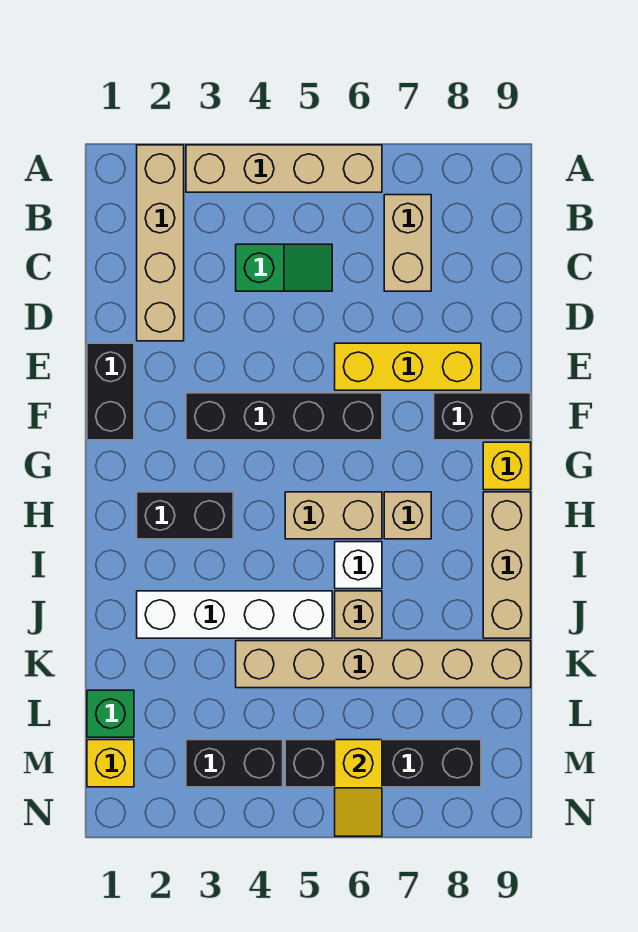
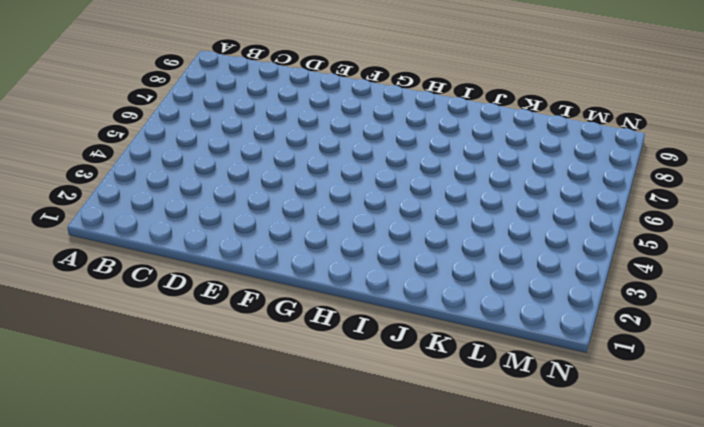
none -> tan 1x4 brick [137,145,184,341]
none -> tan 1x4 brick [186,145,382,192]
none -> tan 1x2 brick [384,195,431,291]

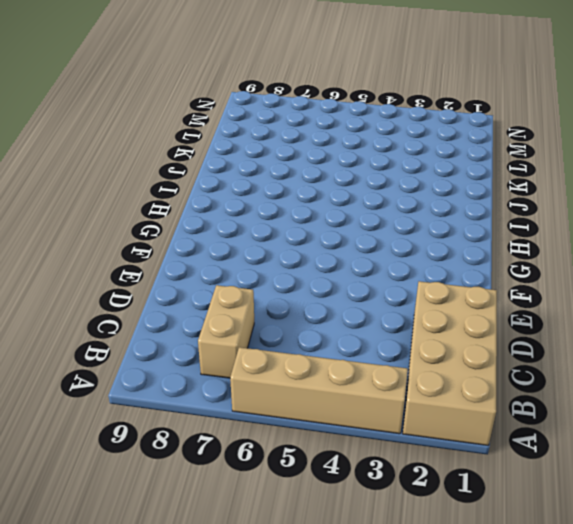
tan 2x4 brick [403,281,497,445] -> tan 1x4 brick [137,145,184,341]
none -> green 1x2 slope [236,244,332,291]
none -> black 1x2 brick [87,343,134,440]
none -> yellow 1x3 brick [335,343,481,390]

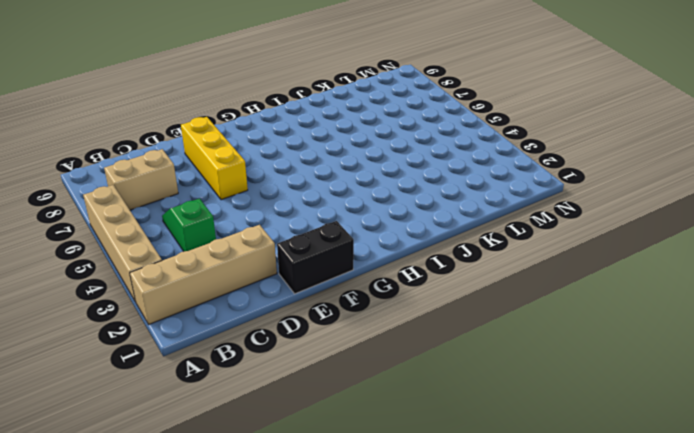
none -> black 1x4 brick [186,393,382,440]
none -> black 1x2 brick [434,393,531,440]
none -> yellow 1x1 brick [483,442,531,490]

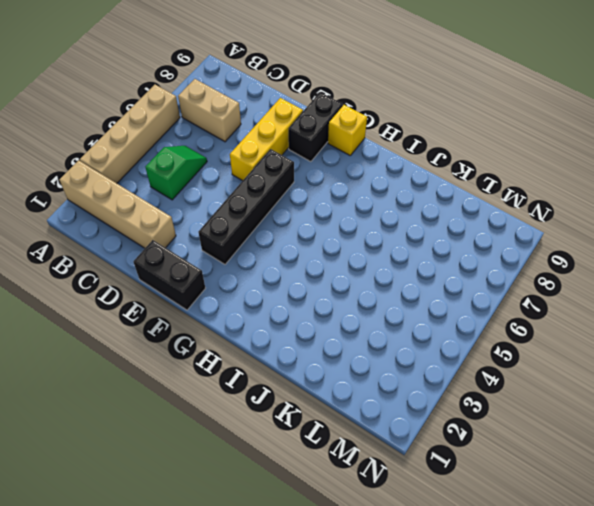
none -> black 1x2 brick [137,492,233,539]
none -> tan 1x2 brick [285,492,382,539]
none -> tan 1x1 brick [384,492,431,539]

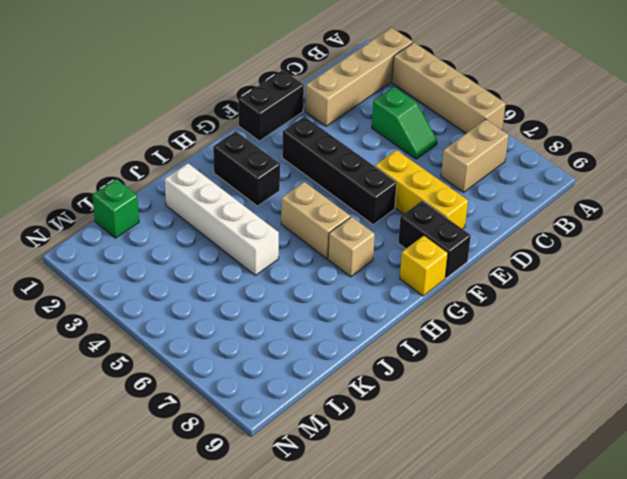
none -> tan 1x3 brick [483,492,531,638]
none -> white 1x1 brick [335,542,382,589]
none -> tan 1x1 brick [335,591,382,638]

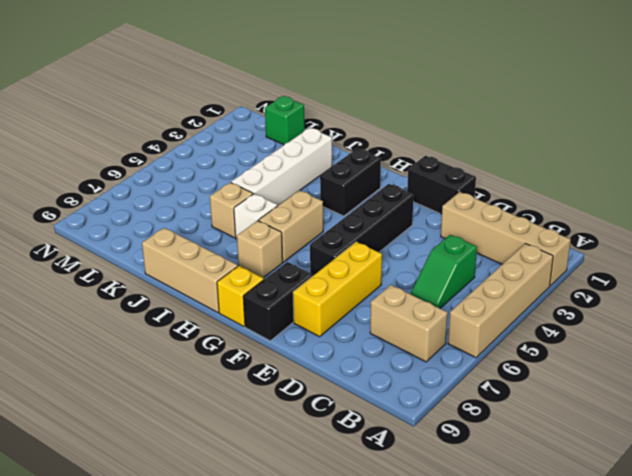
none -> tan 1x6 brick [236,641,531,688]
none -> yellow 1x1 brick [87,740,134,787]
none -> black 1x2 brick [186,740,283,787]

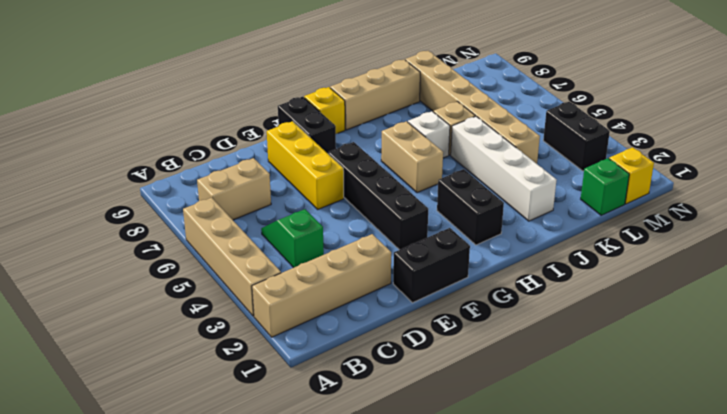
none -> tan 1x1 brick [384,492,431,539]
none -> black 1x4 brick [285,740,481,787]
none -> yellow 1x2 slope [335,740,382,836]

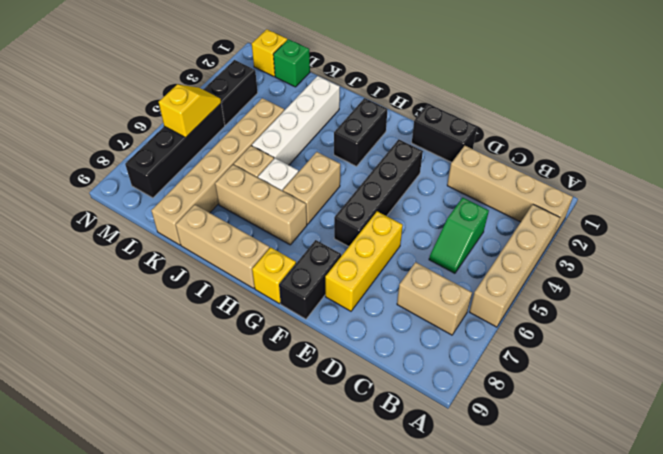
tan 1x3 brick [215,165,307,245] -> tan 1x1 brick [384,492,431,539]
yellow 1x2 slope [159,84,221,137] -> yellow 1x2 slope turned to [335,740,382,836]

